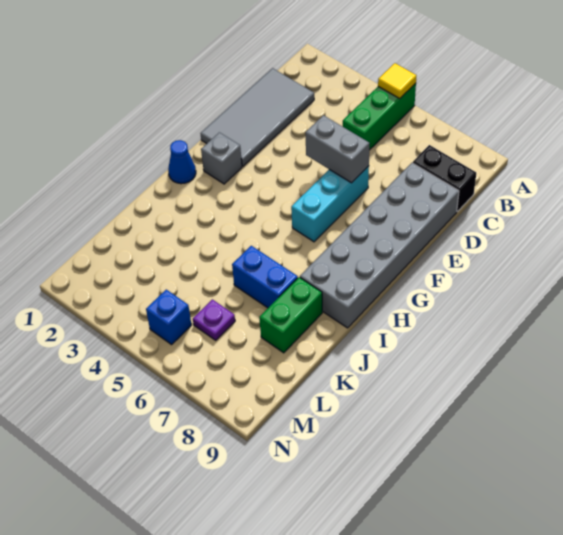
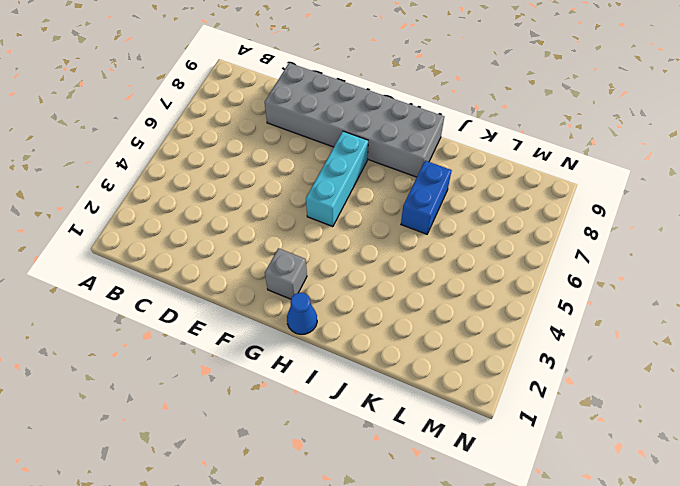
cyan 1x3 brick [306,131,368,227] -> cyan 1x3 brick turned to [291,166,369,242]
none -> green 1x3 brick [343,83,416,150]
none -> grey 2x4 tile [200,68,314,166]
none -> black 1x2 brick [413,145,476,211]

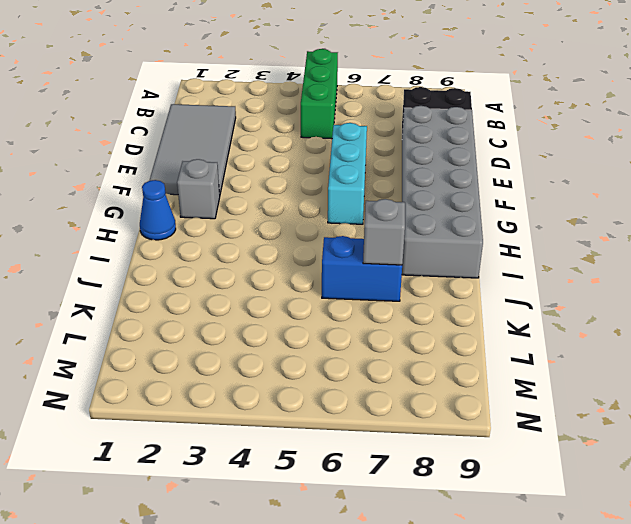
grey 1x1 brick [363,199,405,265] -> none
none -> green 1x2 brick [259,277,322,353]
none -> purple 1x1 plate [193,299,235,340]
none -> blue 1x1 brick [146,290,191,345]

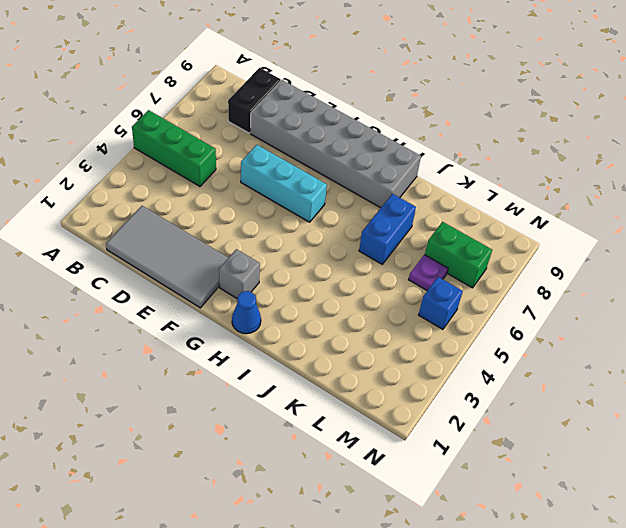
green 1x2 brick [425,222,492,288] -> green 1x2 brick moved to [259,277,322,353]
none -> yellow 1x1 tile [378,63,416,98]
none -> grey 1x2 brick [305,115,370,183]

